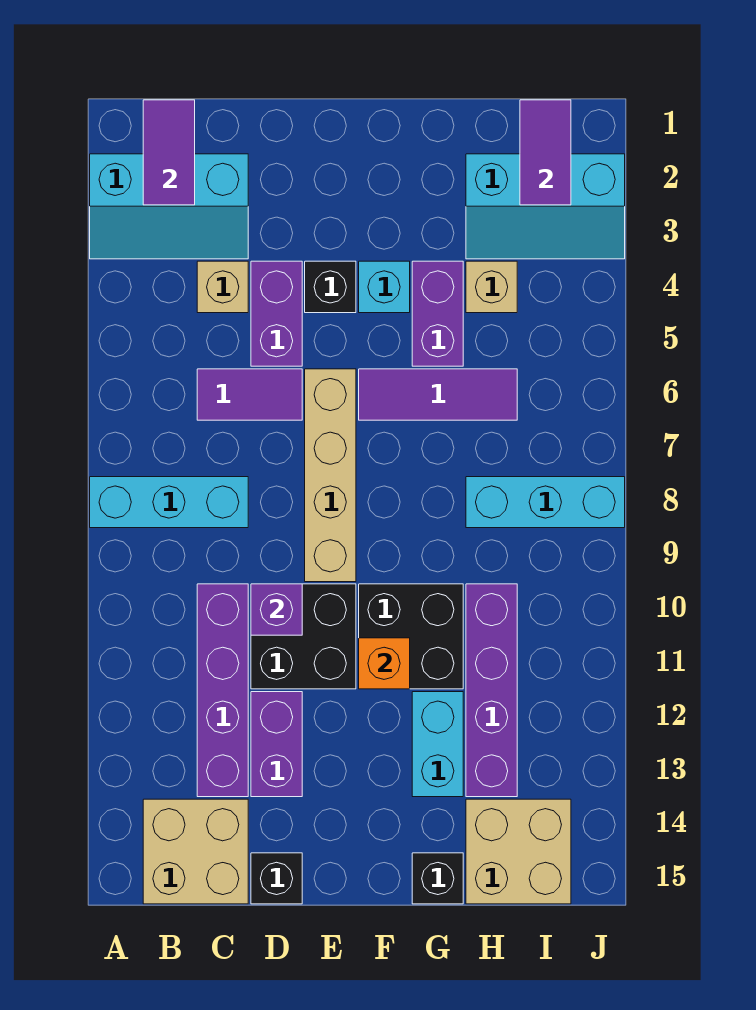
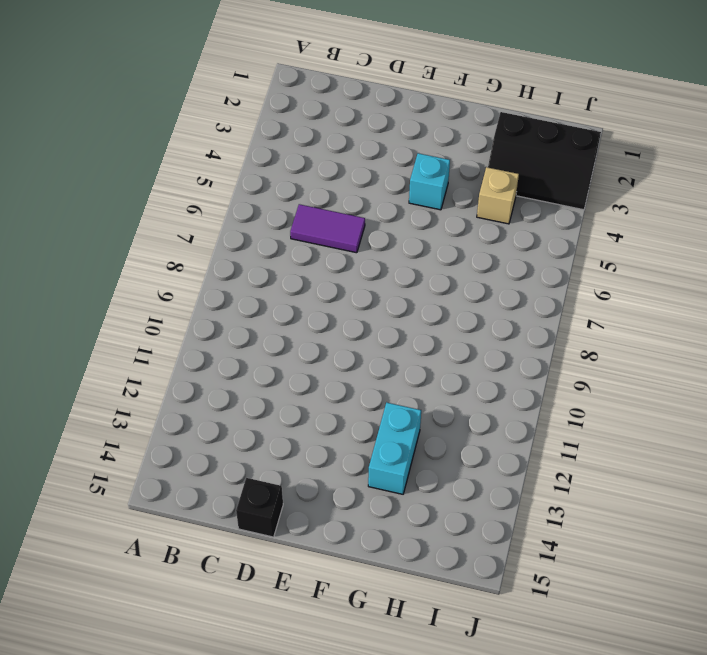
black 2x3 slope [488,112,601,210] -> cyan 2x3 slope [466,154,625,259]
none -> cyan 2x3 slope [90,154,248,259]
none -> cyan 1x3 brick [90,477,248,528]
none -> tan 2x2 brick [143,799,248,904]

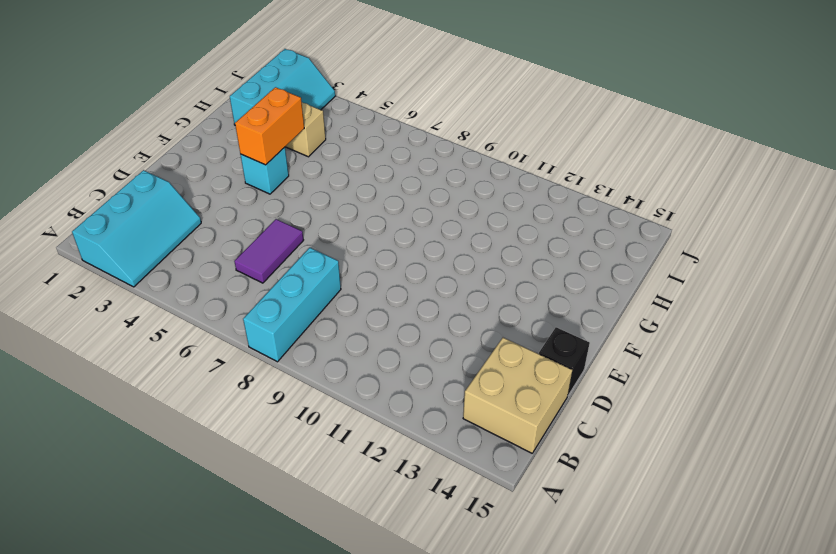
orange 1x2 brick [235,87,304,165] -> none
none -> tan 1x1 brick [197,261,248,313]
none -> purple 1x4 brick [197,584,248,797]
none -> purple 1x2 brick [251,261,302,366]

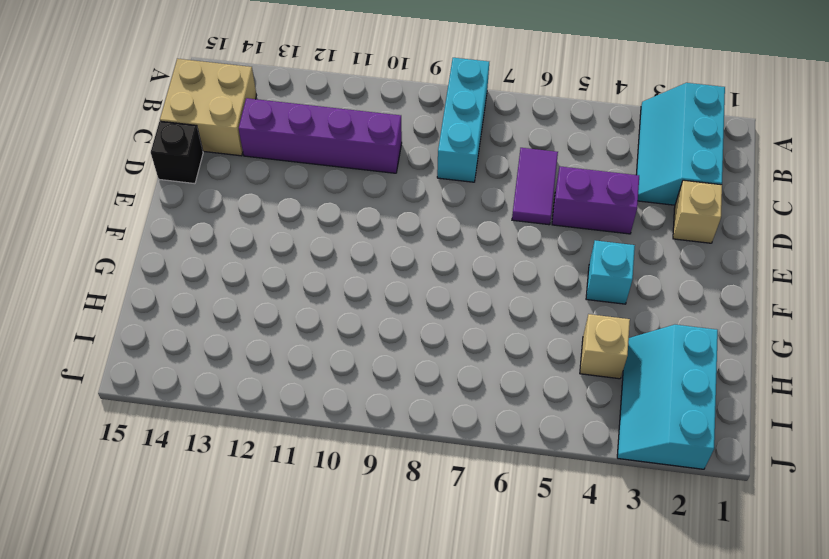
tan 1x1 brick [673,180,722,243] -> tan 1x1 brick moved to [197,261,248,313]
none -> black 2x2 brick [251,584,356,689]
none -> purple 1x2 brick [251,692,302,797]
none -> black 1x1 brick [305,261,356,313]

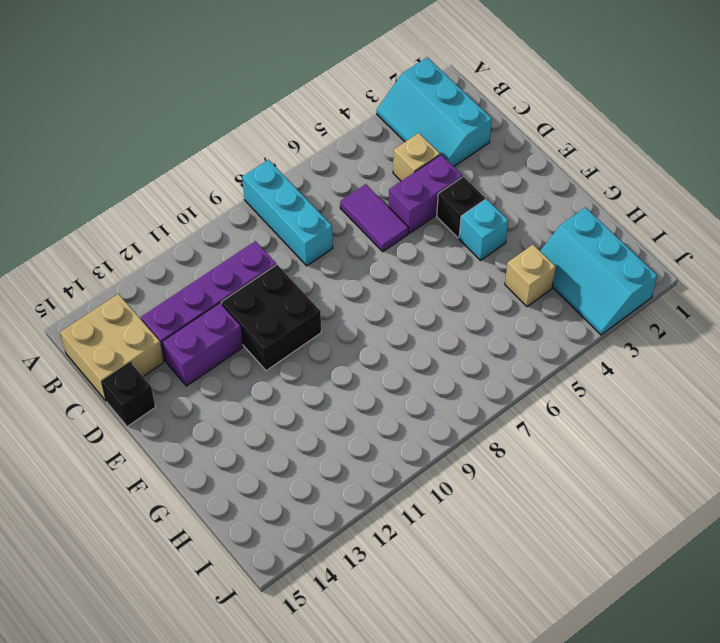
none -> tan 1x4 brick [305,369,356,582]
none -> purple 1x3 tile [359,369,517,420]
none -> black 2x2 brick [359,584,463,689]

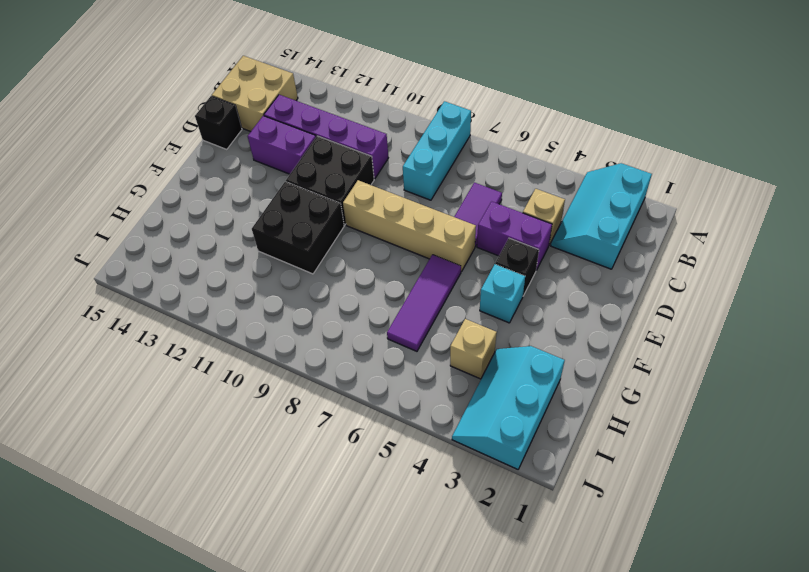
none -> purple 1x2 brick [412,261,463,366]
none -> cyan 1x2 brick [412,692,463,797]
none -> black 1x1 brick [412,853,463,904]

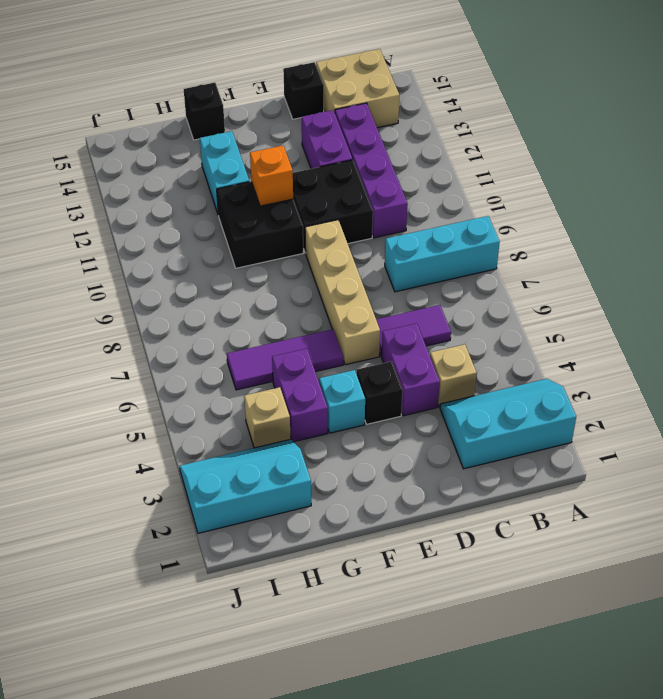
none -> cyan 1x3 brick [466,477,625,528]
none -> purple 1x4 brick [466,584,517,797]
none -> tan 2x2 brick [466,799,571,904]

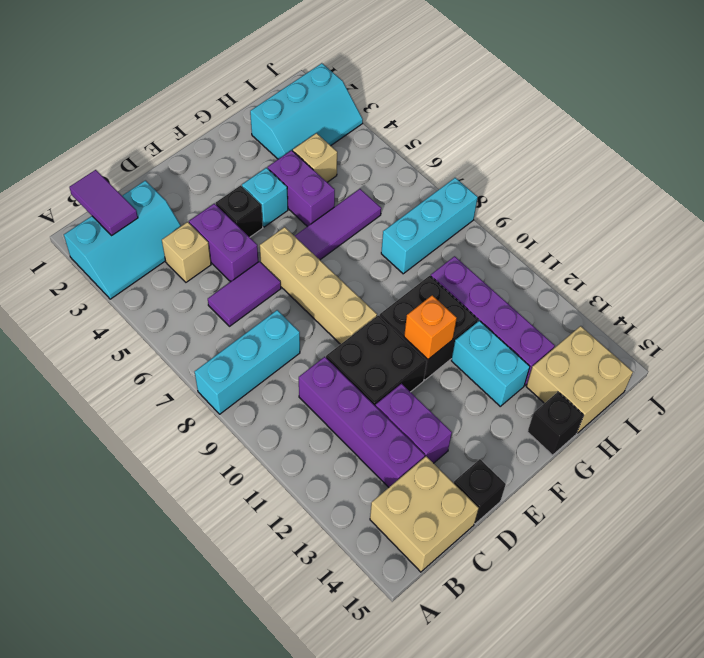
none -> purple 1x1 brick [251,584,302,635]
none -> purple 1x2 tile [520,100,571,205]

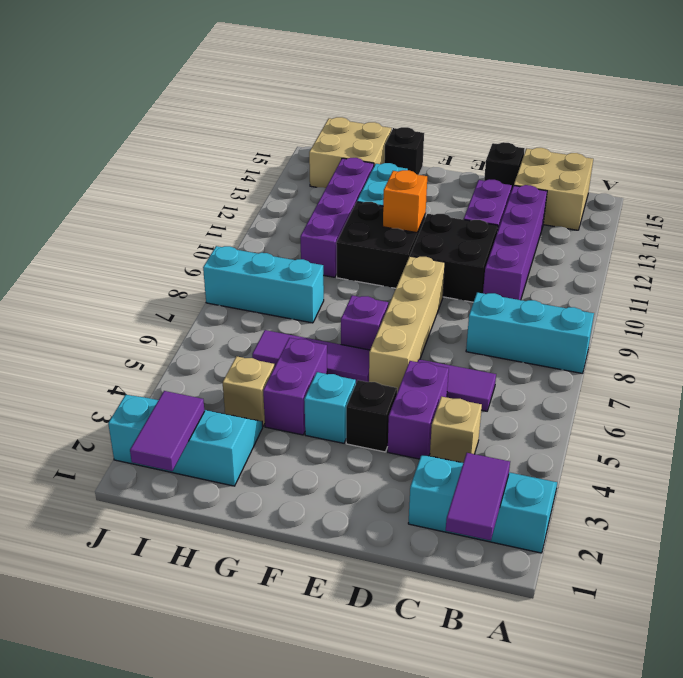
purple 1x1 brick [341,296,388,350] -> purple 1x1 brick moved to [251,584,302,635]

